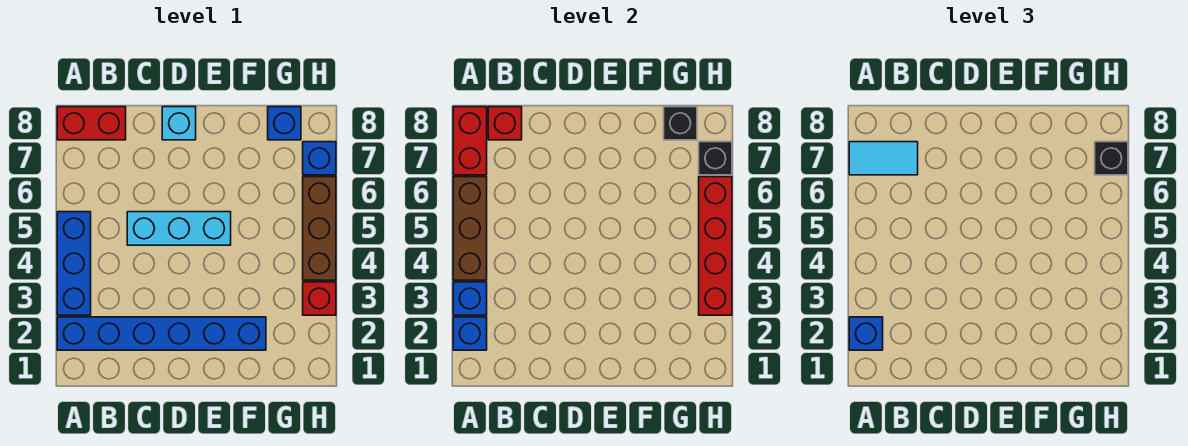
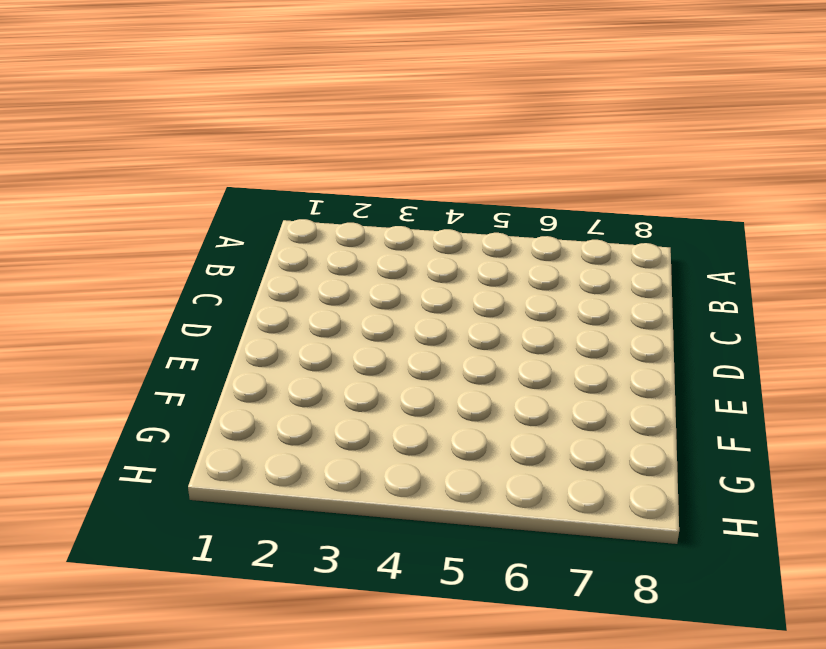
none -> blue 1x6 brick [57,317,266,350]
none -> blue 1x3 brick [57,212,91,315]
none -> red 1x2 brick [57,107,126,140]

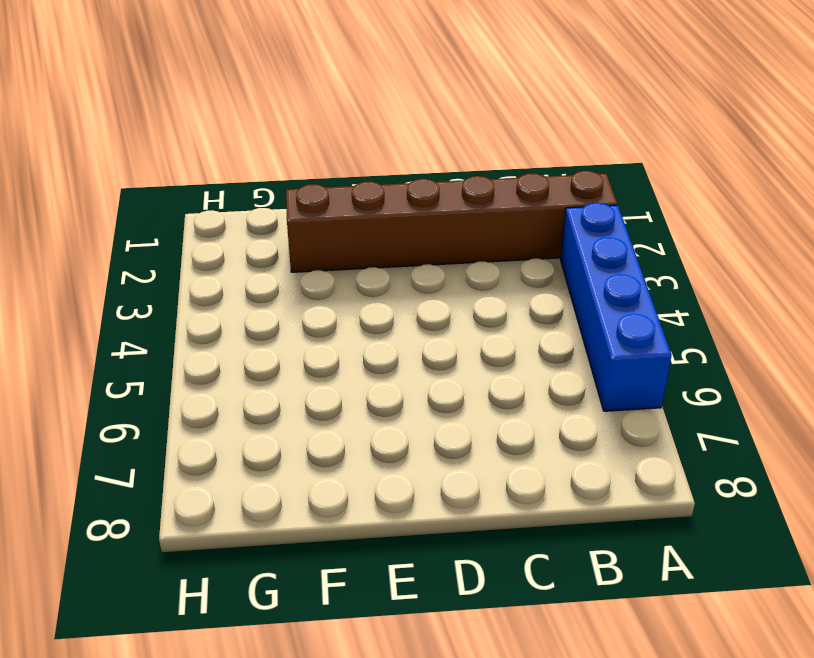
brown 1x6 brick [286,171,617,272] -> blue 1x6 brick [57,317,266,350]
blue 1x4 brick [560,203,672,411] -> blue 1x3 brick [57,212,91,315]
none -> red 1x2 brick [57,107,126,140]
none -> cyan 1x3 brick [127,212,231,245]
none -> cyan 1x1 brick [162,107,196,140]

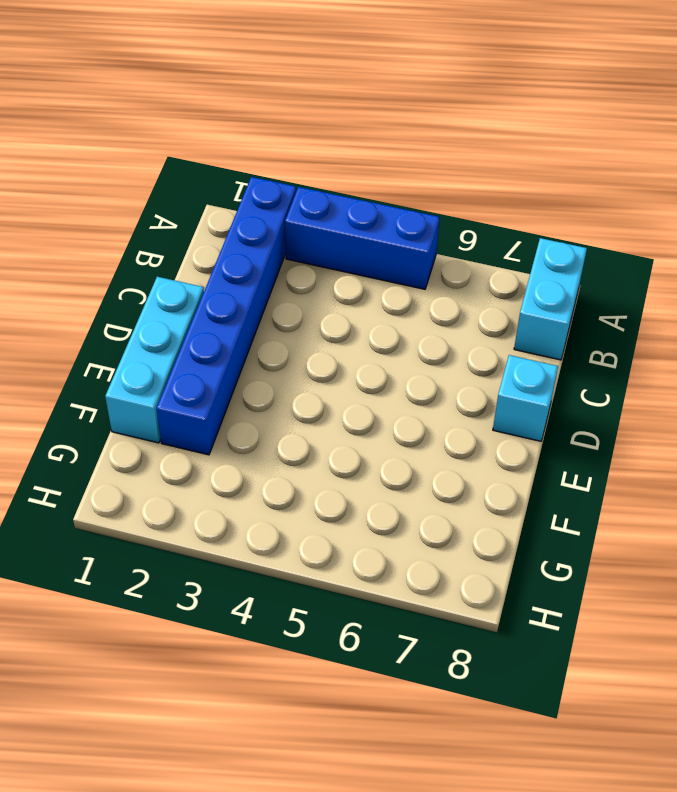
cyan 1x2 brick [514,238,587,360] -> red 1x2 brick [57,107,126,140]
cyan 1x3 brick [105,277,204,443] -> cyan 1x3 brick moved to [127,212,231,245]
none -> blue 1x1 brick [268,107,301,140]
none -> red 1x1 brick [303,282,336,315]
none -> brown 1x3 brick [303,177,336,280]

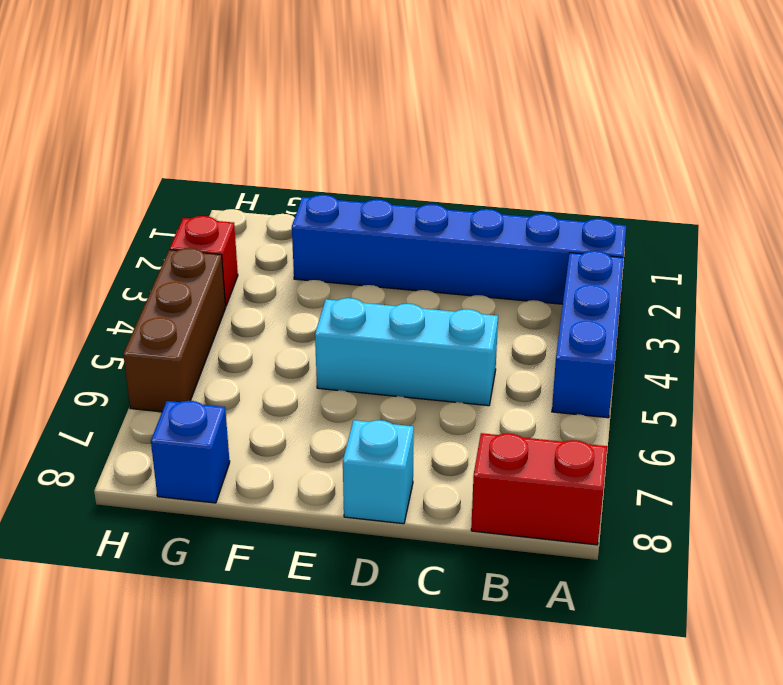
none -> blue 1x1 brick [303,142,336,175]
none -> blue 1x1 brick [453,317,487,350]
none -> blue 1x1 brick [453,282,487,315]

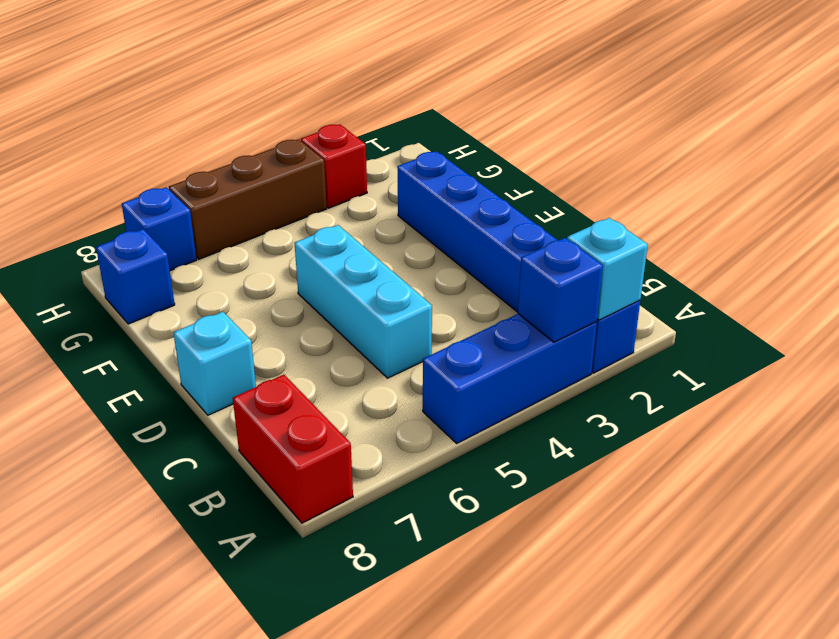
cyan 1x1 brick [567,218,648,320] -> blue 1x1 brick [453,317,487,350]
none -> brown 1x3 brick [453,177,487,280]
none -> red 1x2 brick [453,107,487,175]
none -> red 1x1 brick [488,107,522,140]

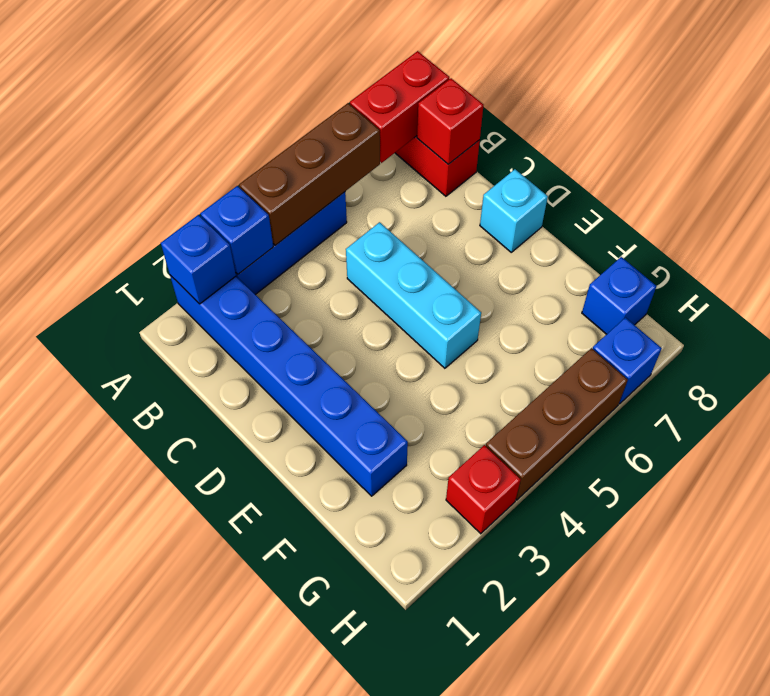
none -> black 1x1 brick [664,107,697,140]
none -> red 1x4 brick [699,177,732,315]
none -> black 1x1 brick [699,142,732,175]

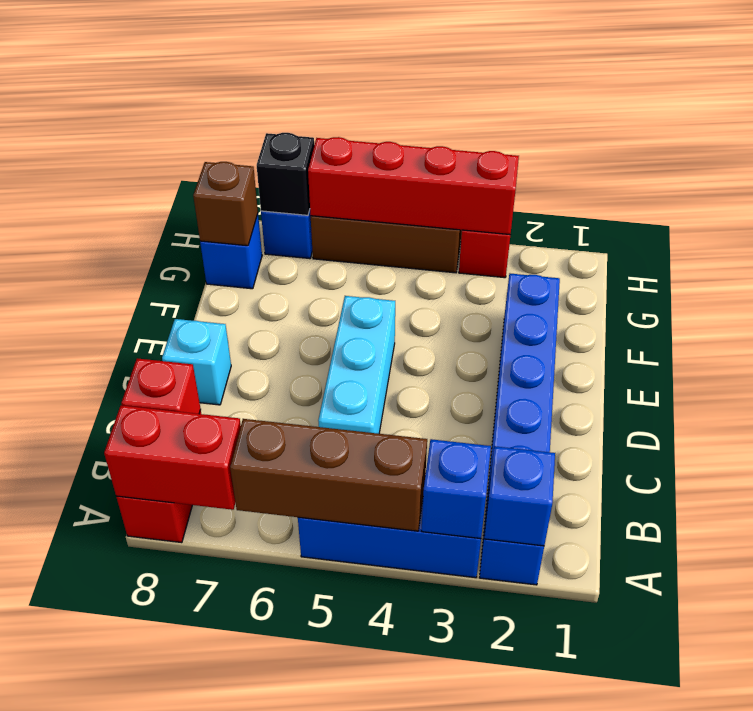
brown 1x1 brick [193,162,258,246] -> black 1x1 brick [664,107,697,140]
none -> blue 1x1 brick [849,317,883,350]
none -> cyan 1x2 tile [849,142,918,175]
none -> black 1x1 brick [1095,142,1128,175]

